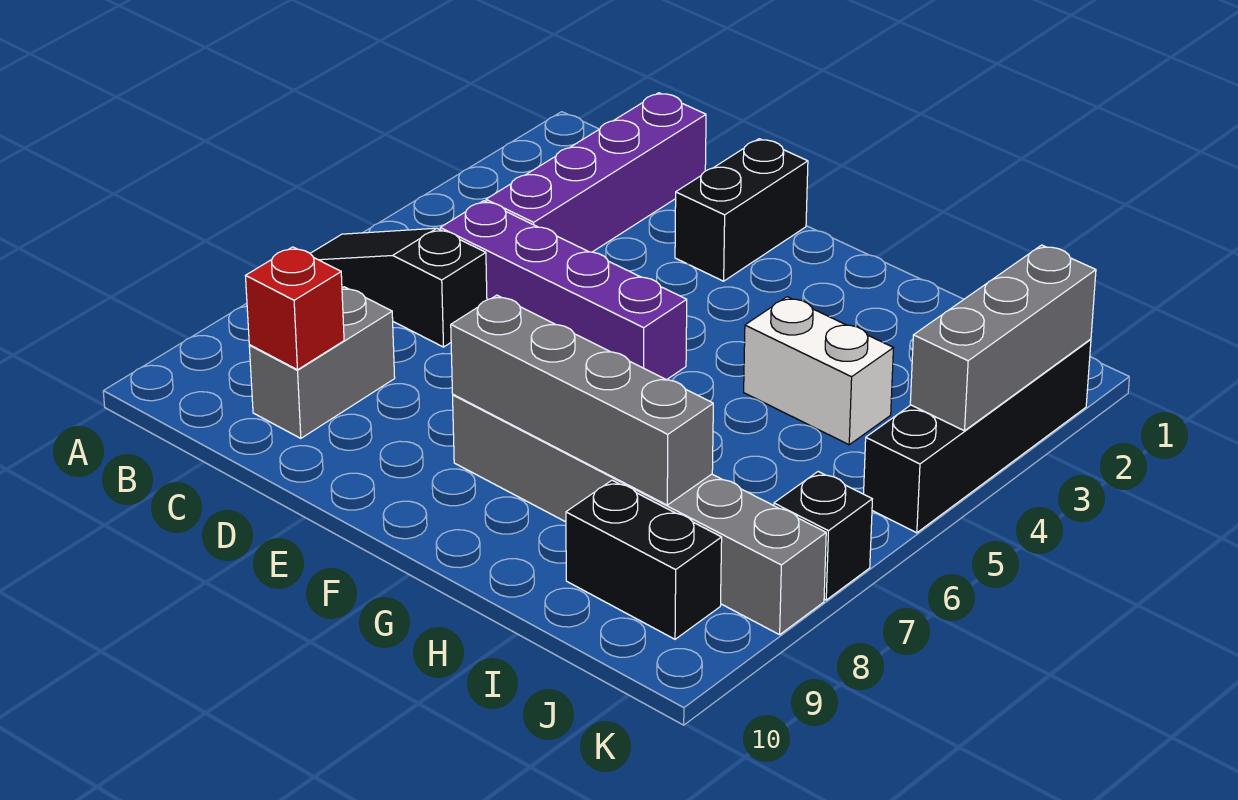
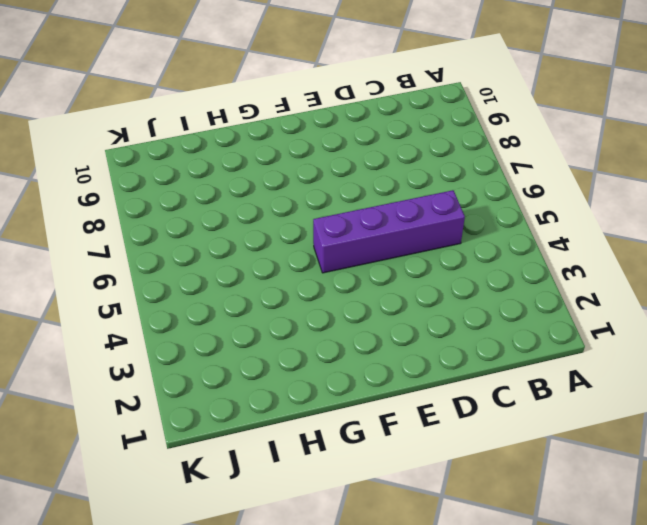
none -> black 1x3 slope [310,228,487,347]
none -> purple 1x4 brick [486,93,706,252]
none -> grey 1x2 brick [249,287,395,438]

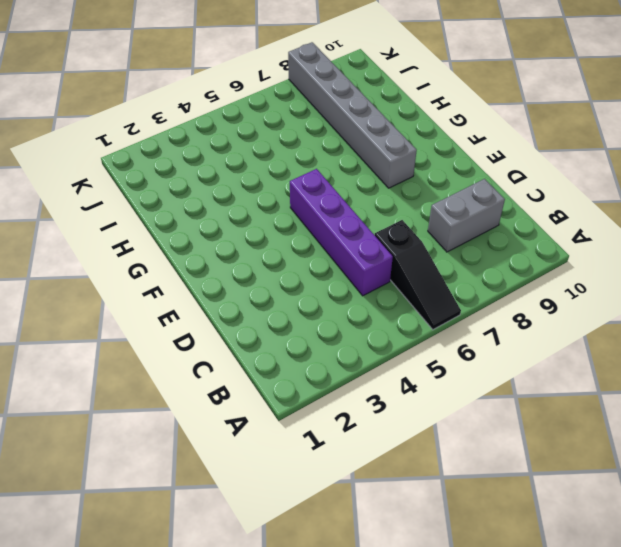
none -> purple 1x4 brick [486,93,706,252]
none -> black 1x2 brick [675,139,808,281]
none -> white 1x2 brick [744,297,893,445]

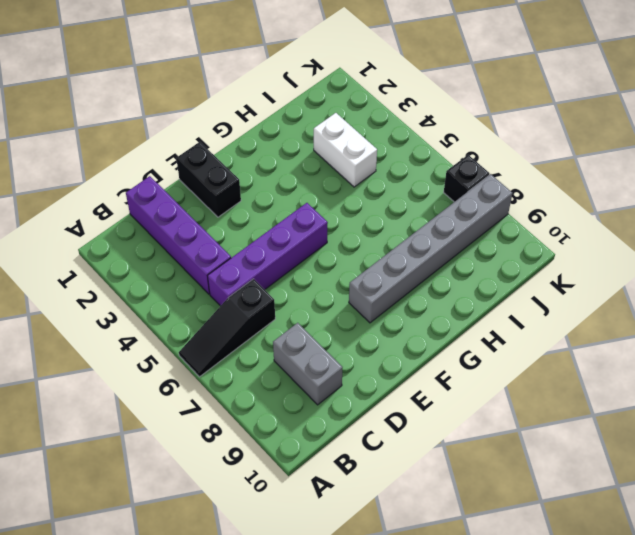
white 1x2 brick [314,113,377,187] -> white 1x2 brick turned to [744,297,893,445]
none -> black 1x2 brick [566,480,722,639]
none -> black 1x4 brick [864,339,1091,533]
none -> red 1x1 brick [246,247,344,370]

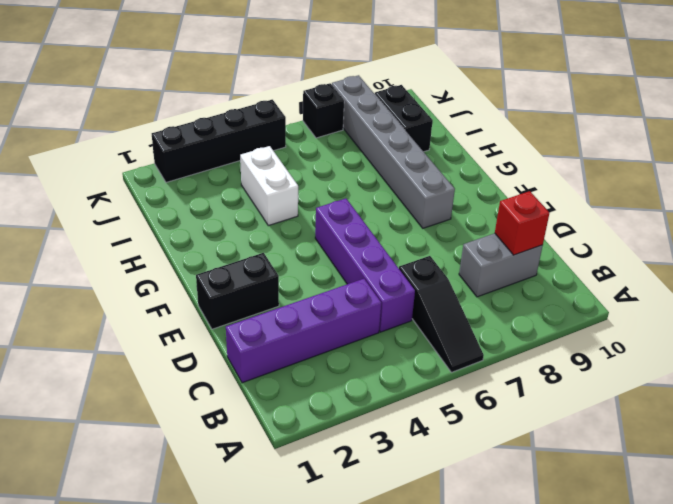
none -> grey 1x4 brick [451,295,713,505]
none -> grey 1x3 brick [910,245,1096,431]

